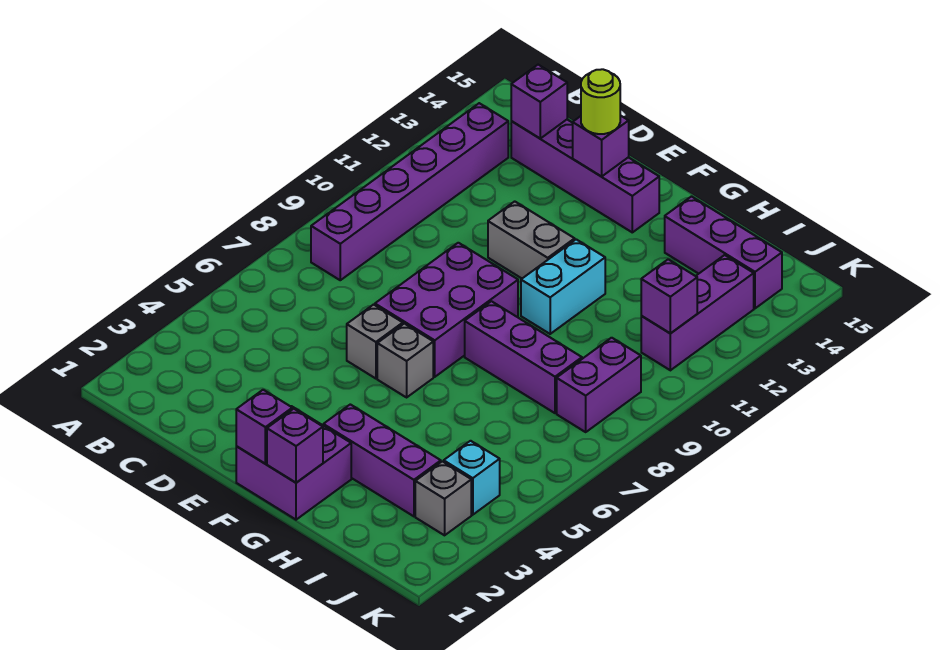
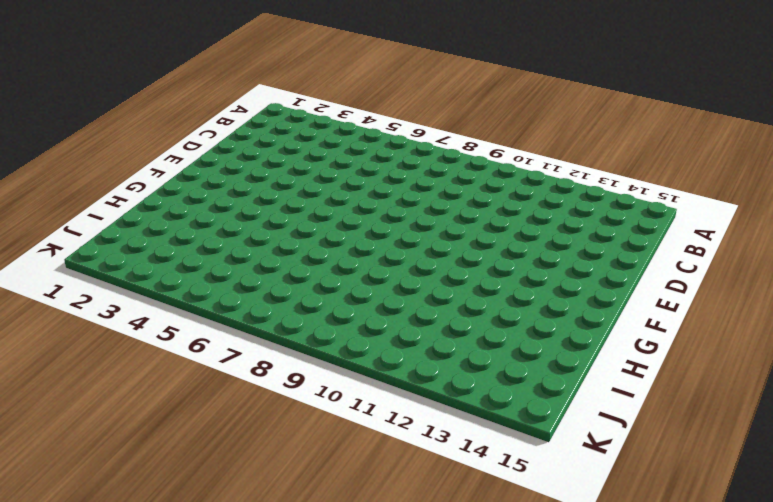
none -> purple 1x6 brick [311,103,508,280]
none -> purple 1x4 brick [511,120,659,232]
none -> grey 1x1 brick [347,305,403,379]

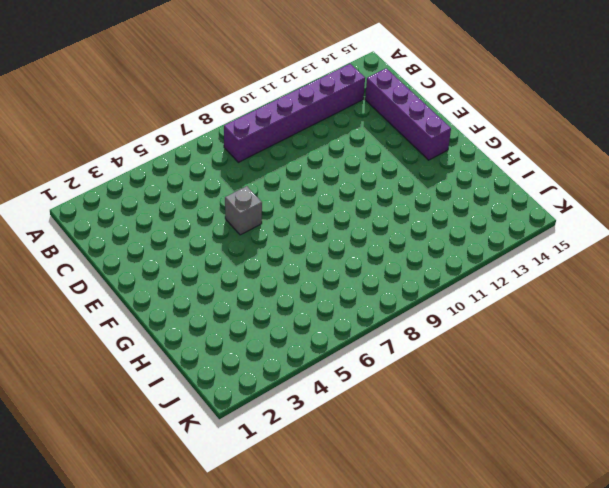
none -> purple 2x3 brick [375,243,518,377]
none -> grey 1x2 brick [488,201,575,278]
none -> purple 2x2 brick [236,406,351,520]

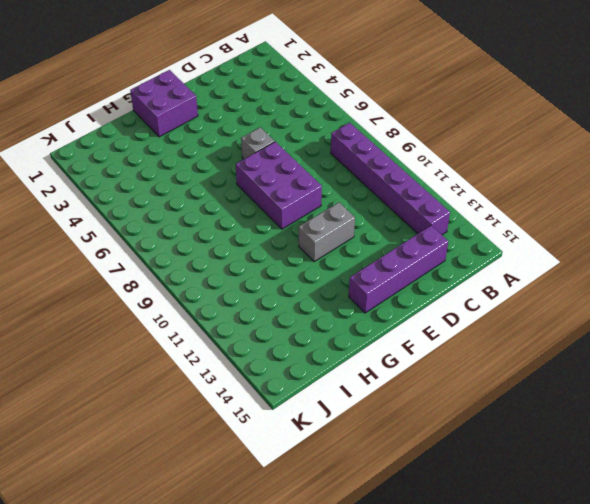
none -> grey 1x1 brick [377,324,433,397]
none -> purple 1x3 brick [323,404,441,516]
none -> purple 1x3 brick [465,301,582,413]

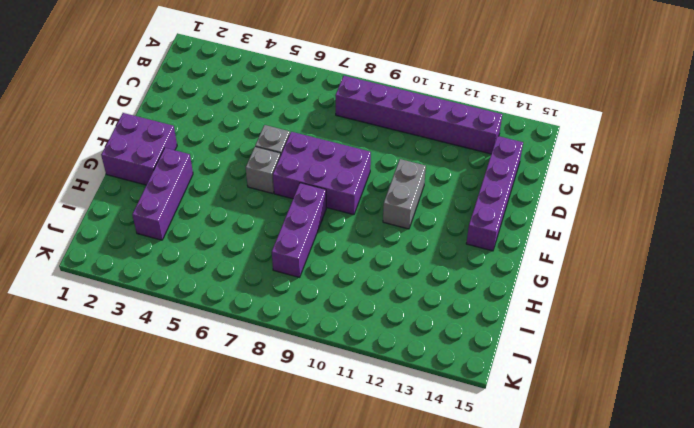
none -> cyan 1x2 brick [521,239,605,334]
none -> purple 1x3 brick [665,197,782,308]
none -> grey 1x1 brick [415,461,471,535]

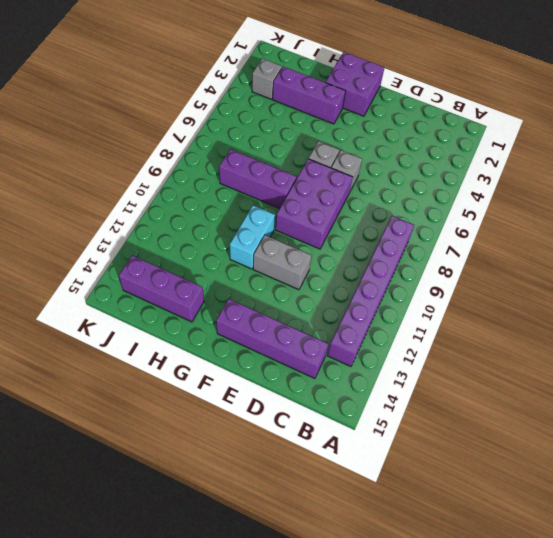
none -> cyan 1x1 brick [444,441,500,515]
none -> purple 1x2 brick [557,338,641,432]
none -> purple 1x3 brick [641,255,754,370]

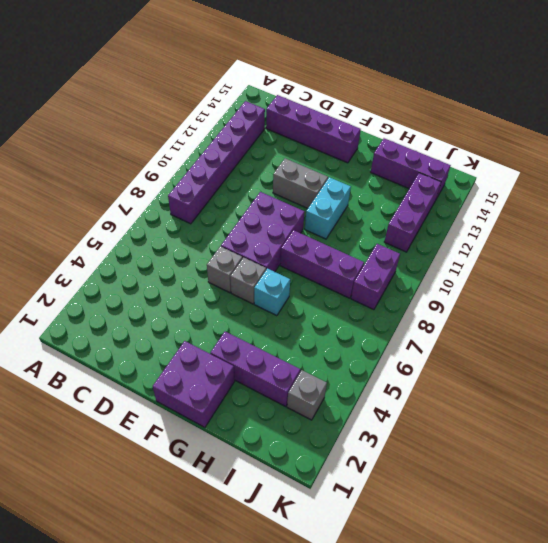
cyan 1x1 brick [254,269,290,316] -> cyan 1x1 brick moved to [444,441,500,515]
none -> purple 1x1 brick [511,65,567,138]
none -> purple 1x1 brick [573,115,629,177]
none -> purple 1x1 brick [236,390,292,464]

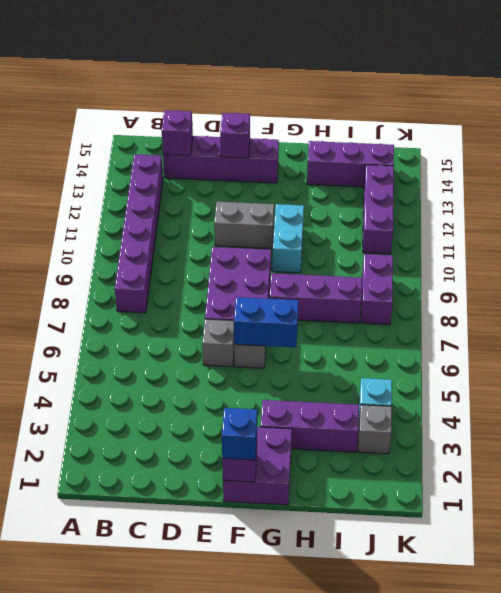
blue 1x1 brick [222,408,257,460] -> none
blue 1x2 brick [234,297,299,347] -> none
none -> purple 1x1 brick [267,409,323,483]
none -> purple 1x1 brick [641,259,697,333]
none -> lime 1x1 round brick [581,69,620,134]

